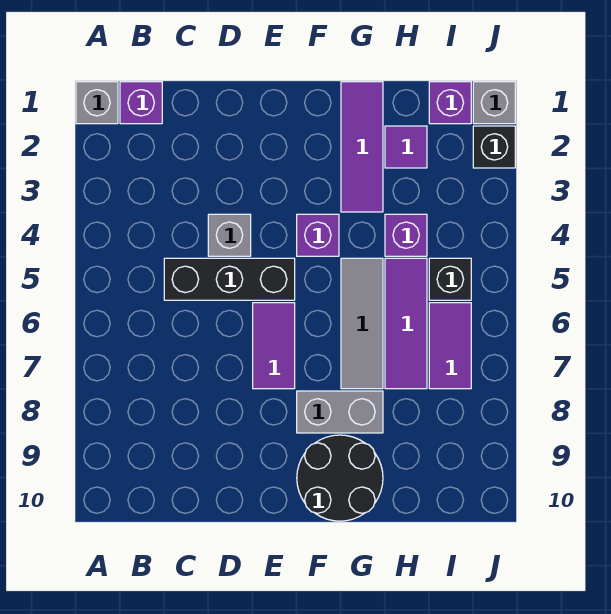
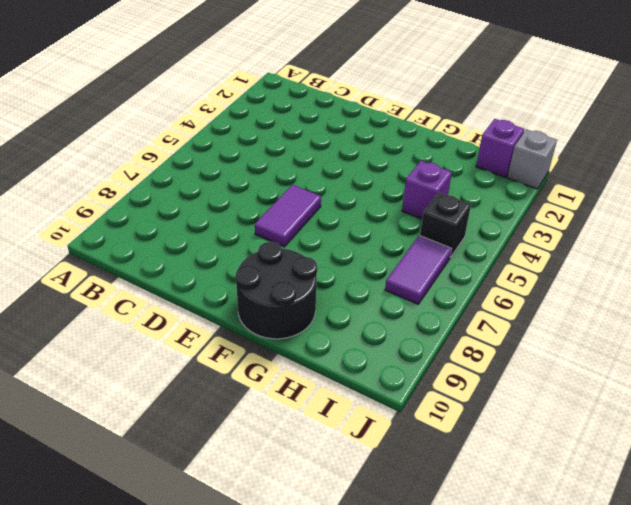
none -> grey 1x1 brick [76,82,118,124]
none -> purple 1x1 brick [120,82,162,124]
none -> black 1x3 brick [164,258,295,300]

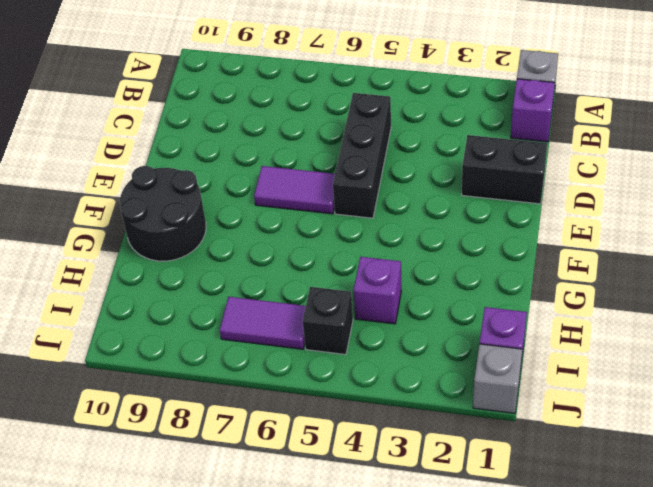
black 1x2 brick [462,135,547,204] -> none
none -> grey 1x1 brick [208,214,251,256]
none -> purple 1x1 brick [297,214,339,256]
none -> grey 1x2 brick [297,391,383,433]

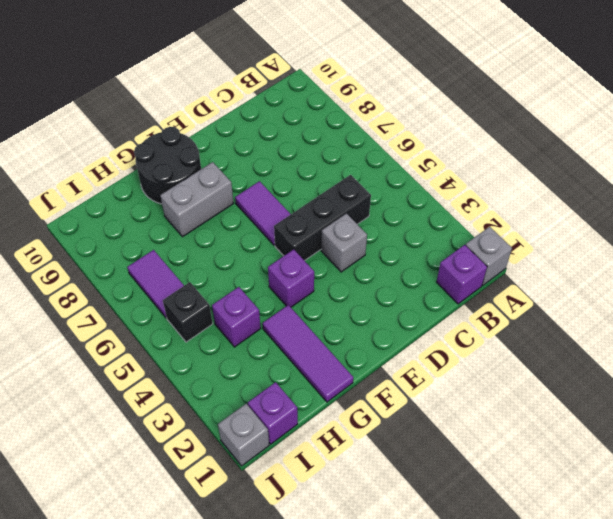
none -> grey 1x3 tile [341,258,383,389]
none -> purple 1x1 tile [385,126,427,168]
none -> purple 1x3 tile [385,258,427,389]

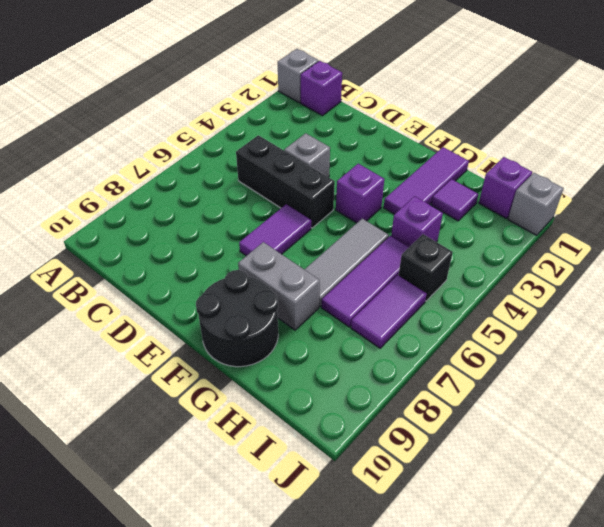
none -> black 1x1 brick [473,126,515,168]

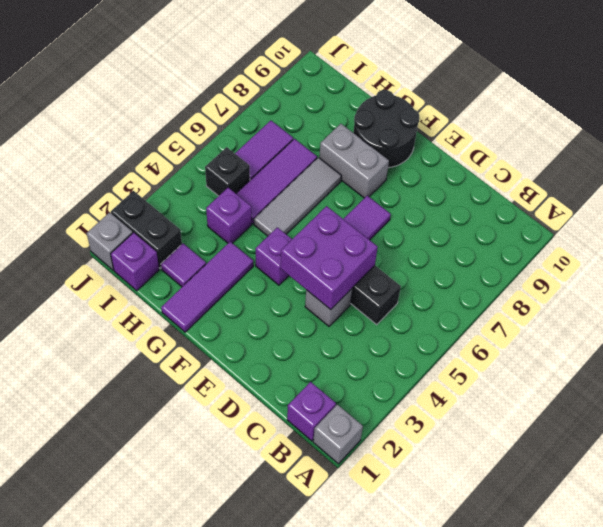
purple 2x2 brick [281,206,378,310] -> none
black 1x2 brick [111,191,182,268] -> black 1x1 brick [473,126,515,168]

